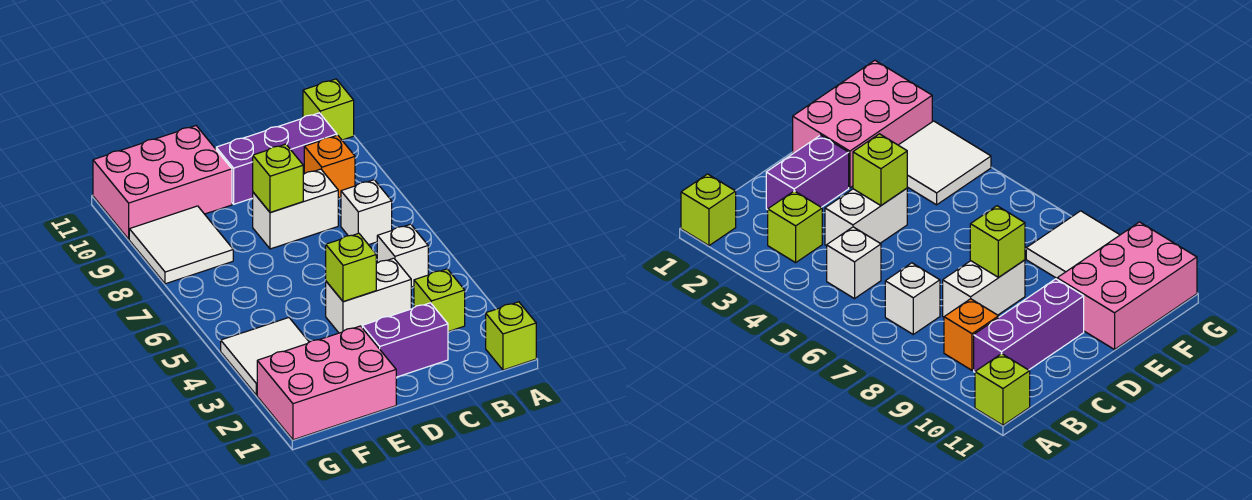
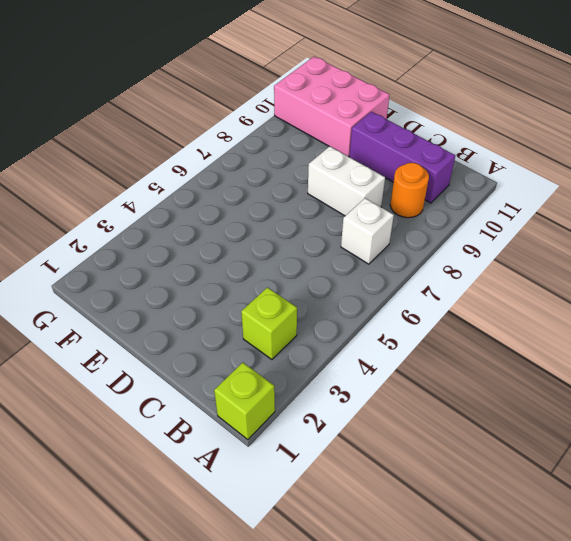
orange 1x1 round brick [390,163,429,218] -> orange 1x1 brick [304,135,355,198]
none -> lime 1x1 brick [303,79,354,140]
none -> white 1x1 brick [377,224,428,287]
none -> purple 1x2 brick [362,303,448,377]

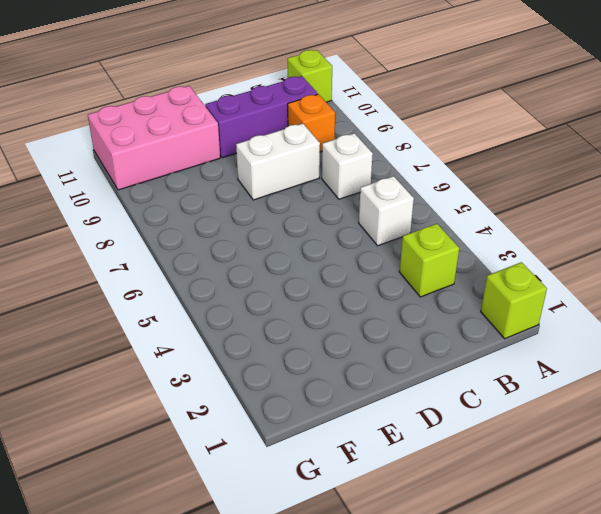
none -> purple 1x2 brick [362,303,448,377]
none -> white 1x2 brick [326,258,411,333]
none -> pink 2x3 brick [257,326,396,440]

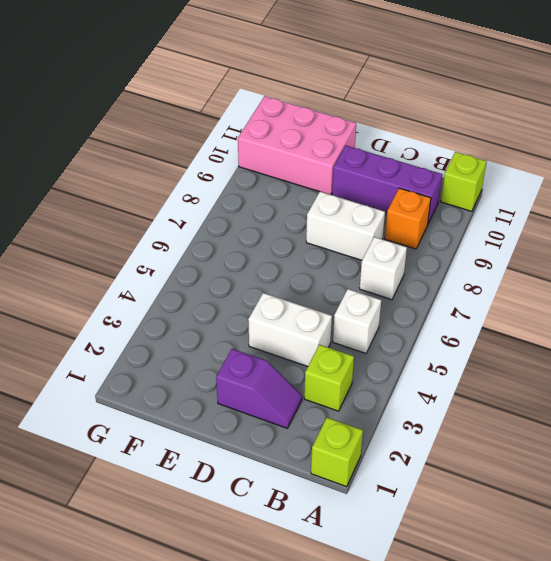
purple 1x2 slope [216,349,302,428] -> purple 1x2 brick [362,303,448,377]
none -> pink 2x3 brick [257,326,396,440]
none -> white 2x2 tile [221,318,309,395]
none -> white 2x2 tile [129,206,233,284]

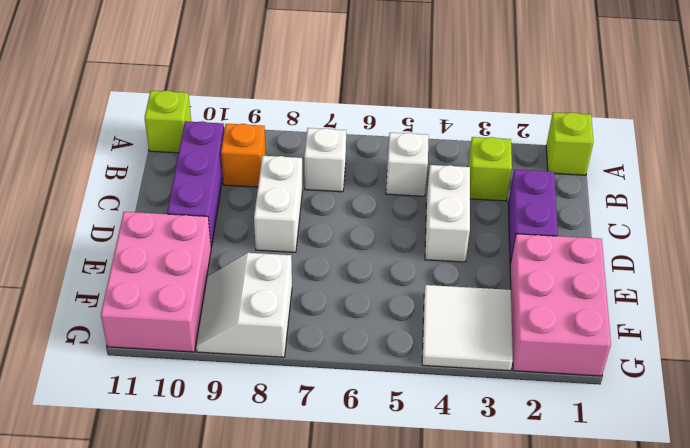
white 2x2 slope [196,253,292,357] -> white 2x2 tile [129,206,233,284]
none -> lime 1x1 brick [326,233,376,302]
none -> lime 1x1 brick [253,144,303,213]

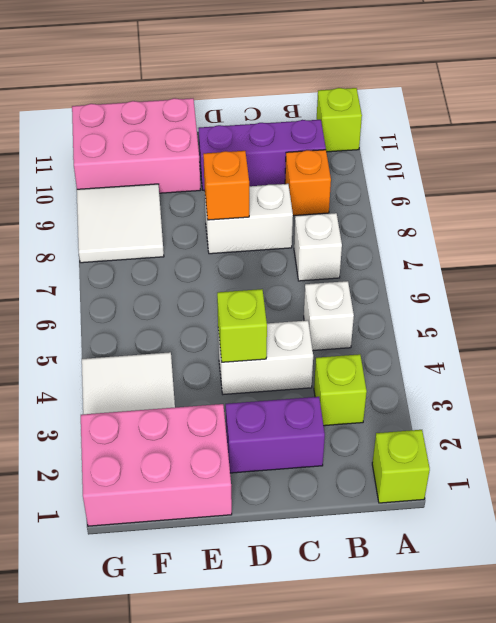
orange 1x1 brick [203,151,249,220] -> lime 1x1 brick [253,144,303,213]

